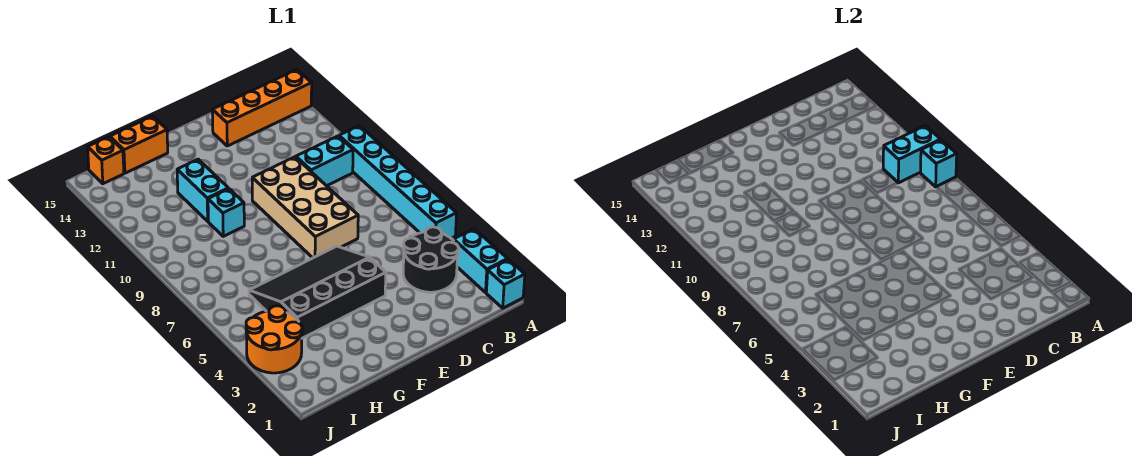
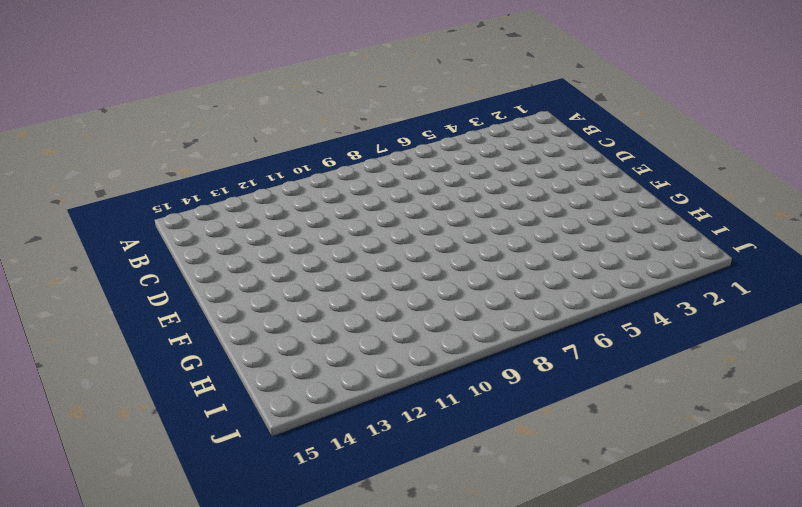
none -> cyan 1x1 brick [486,259,525,308]
none -> cyan 1x2 brick [454,229,508,292]
none -> cyan 1x6 brick [339,126,457,238]

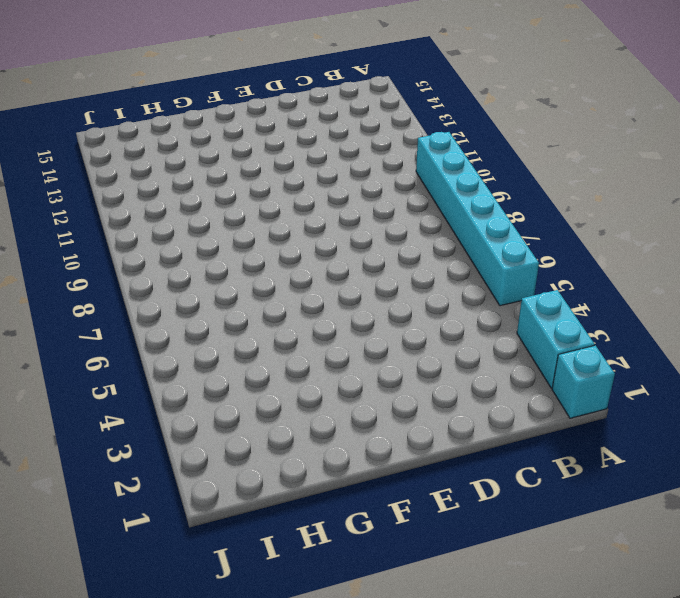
none -> orange 1x4 brick [212,70,312,146]
none -> black 2x2 round brick [403,227,459,292]
none -> cyan 1x2 brick [296,136,353,186]

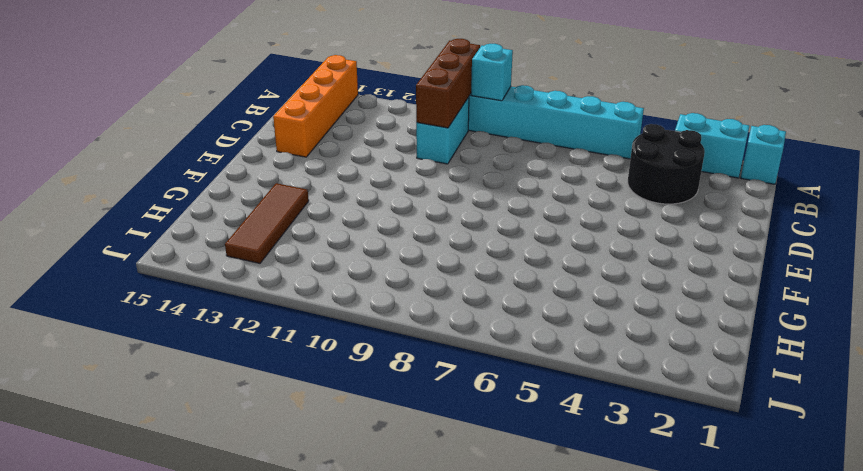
brown 1x3 brick [416,39,480,128] -> cyan 1x2 brick [883,126,941,183]
brown 1x3 tile [225,183,309,263] -> none
none -> tan 2x4 brick [252,157,358,258]
none -> black 3x4 slope [249,246,386,338]
none -> cyan 1x1 brick [208,189,244,236]

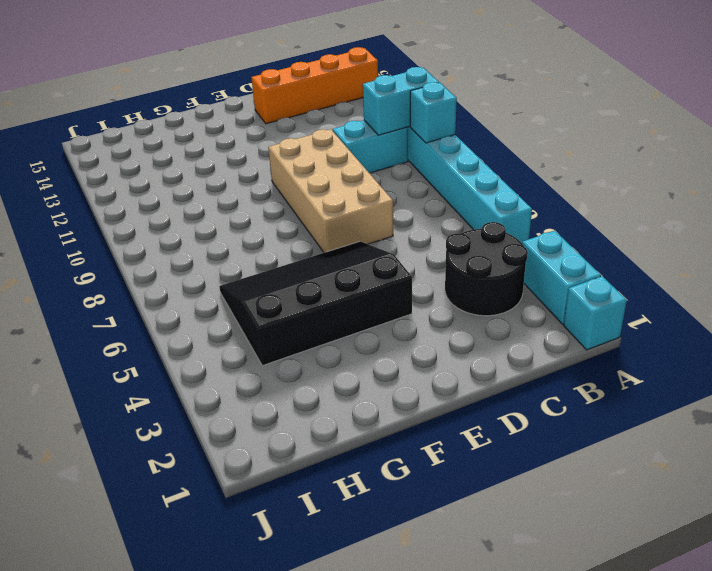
none -> cyan 1x1 brick [208,189,244,236]
none -> cyan 1x2 brick [177,159,228,221]
none -> orange 1x2 brick [110,116,168,173]

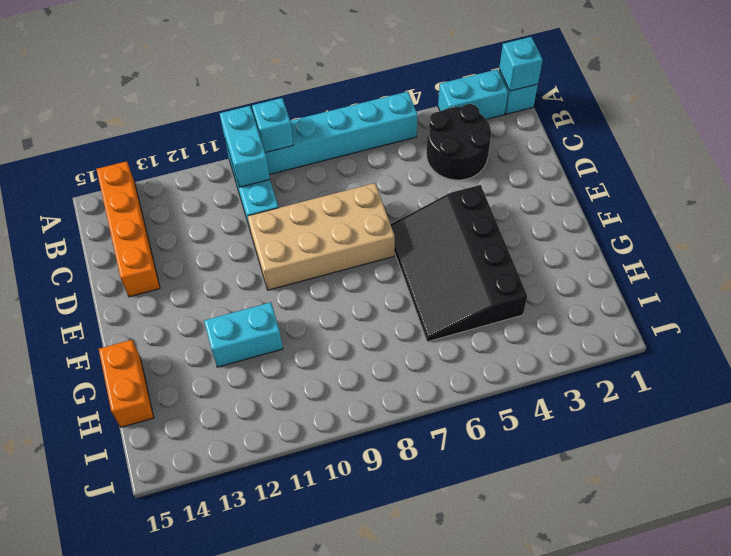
cyan 1x1 brick [499,37,543,91] -> cyan 1x1 brick moved to [208,189,244,236]
none -> orange 2x2 round brick [246,306,302,373]
none -> orange 1x1 brick [88,137,124,184]

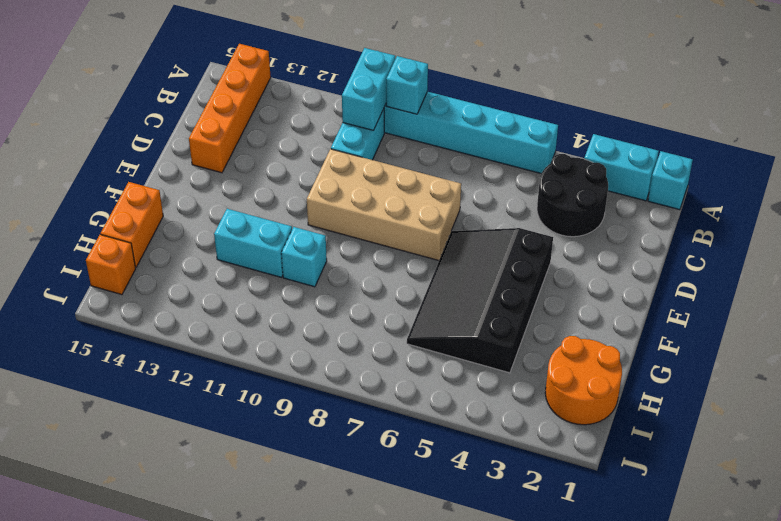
orange 2x2 round brick [545,336,622,425] -> orange 2x2 round brick moved to [246,306,302,373]

